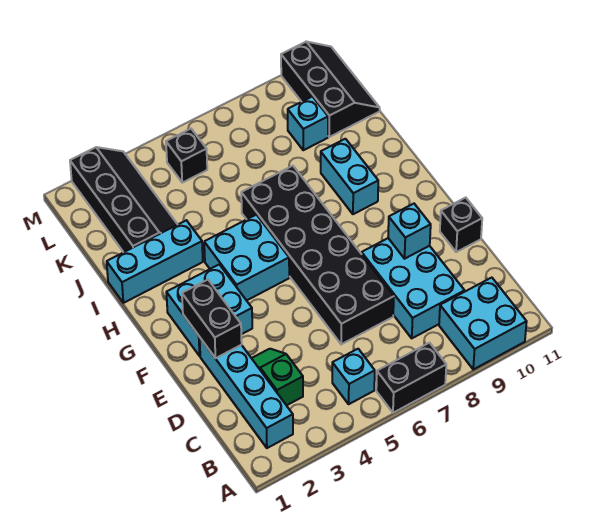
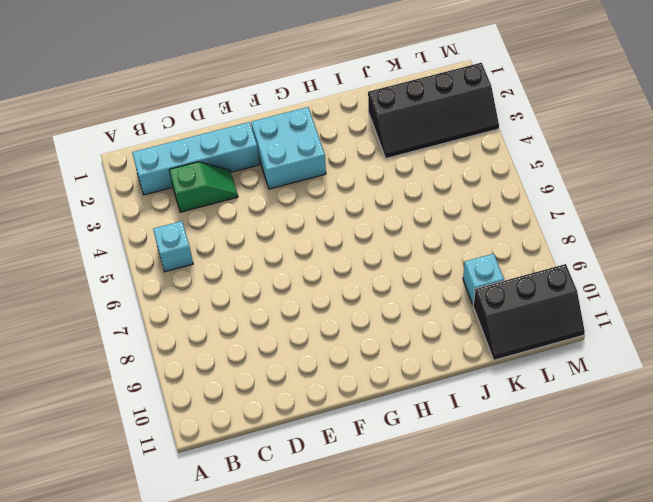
none -> black 1x2 brick [376,343,446,413]
none -> cyan 2x2 brick [439,278,527,369]
none -> cyan 2x3 brick [362,238,465,338]

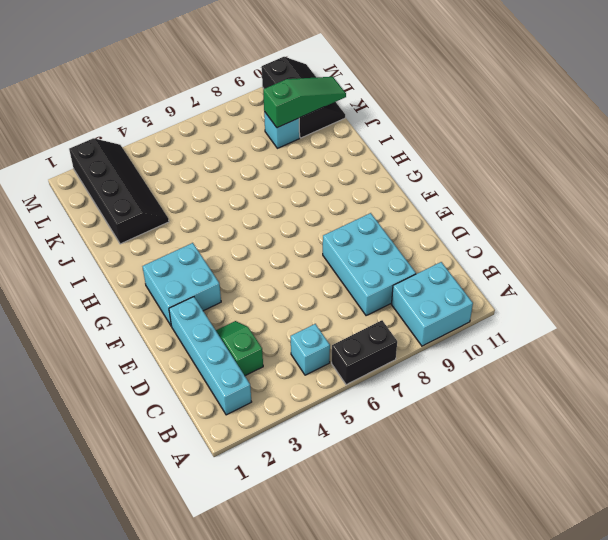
green 1x3 slope [263,77,346,128] -> none
none -> black 2x6 brick [241,166,394,344]
none -> black 1x1 brick [440,198,482,252]
none -> cyan 2x2 brick [204,215,289,301]

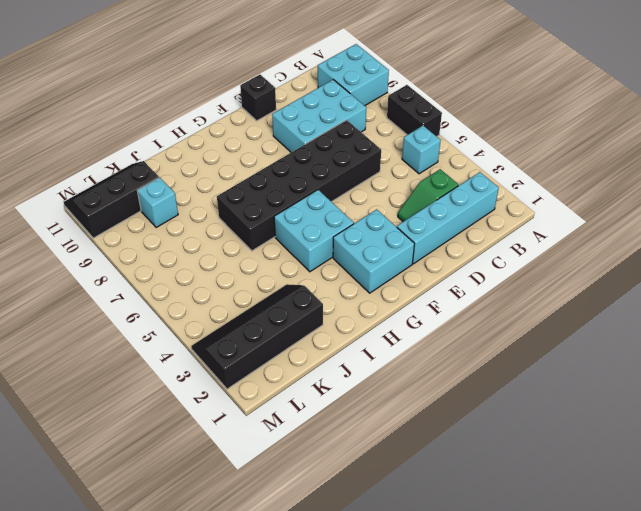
none -> cyan 1x2 brick [321,139,378,214]
none -> cyan 1x3 brick [107,220,203,303]
none -> black 1x1 brick [166,129,207,183]

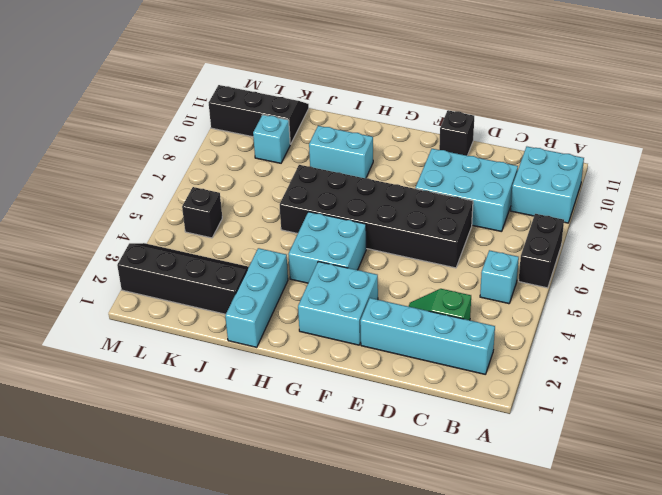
none -> black 1x2 brick [182,280,242,358]
none -> cyan 1x1 brick [388,204,431,259]

